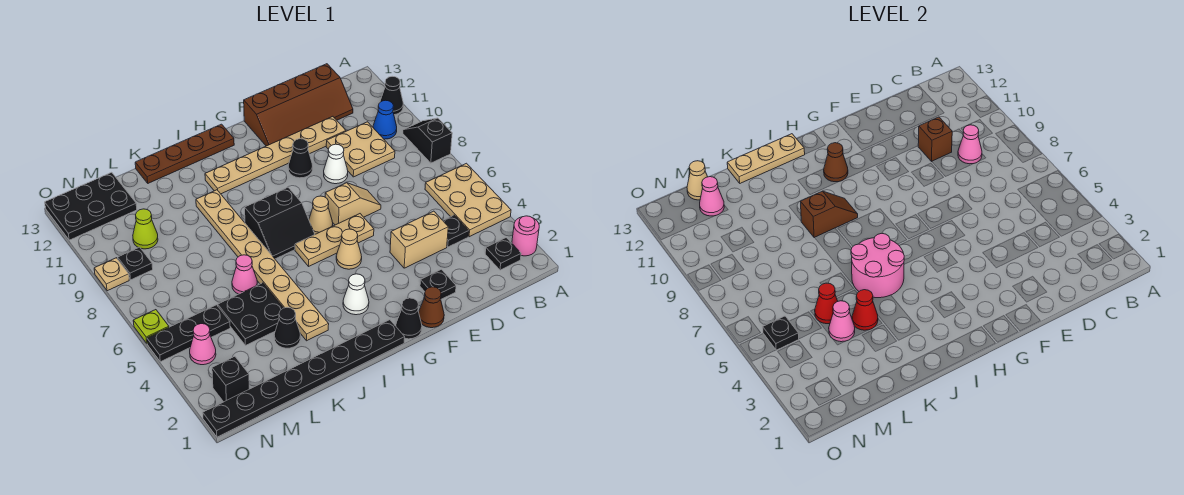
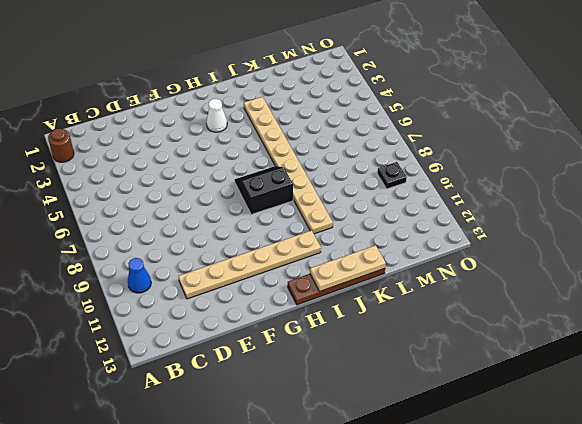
brown 1x1 round brick [48,129,74,162] -> pink 1x1 round brick [512,216,539,256]
none -> tan 2x3 plate [425,163,511,237]
none -> black 1x2 slope [403,118,452,163]
none -> black 1x1 cone [380,76,403,115]
none -> black 1x1 plate [485,238,521,270]

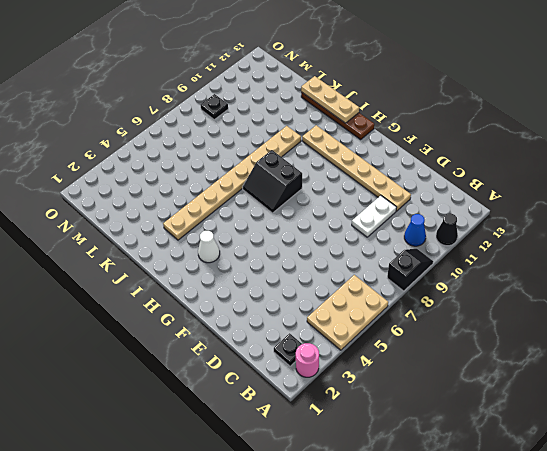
white 1x2 plate [352,195,397,237] -> tan 2x2 plate [326,122,395,177]
none -> black 1x1 plate [443,215,469,247]
none -> brown 2x4 slope [244,64,353,146]
none -> tan 1x2 brick [390,211,448,268]
none -> black 1x1 plate [420,269,456,299]

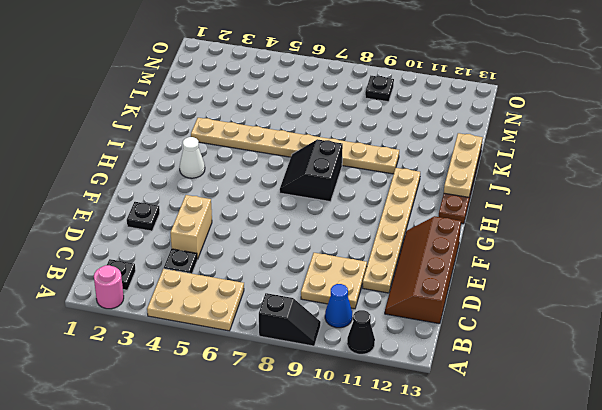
none -> tan 1x2 slope [325,183,381,225]
none -> white 1x1 cone [324,144,348,184]
none -> brown 1x1 cone [419,287,444,328]
none -> tan 1x3 plate [295,214,374,266]

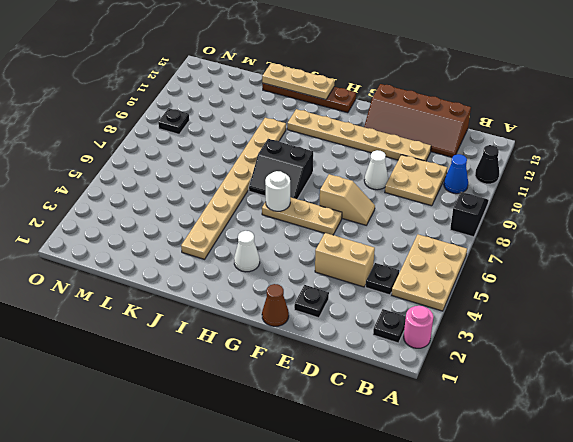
white 1x1 round brick [265,171,290,211] -> none
none -> black 1x1 cone [288,139,313,178]
none -> black 1x1 cone [396,298,422,339]
none -> tan 1x1 cone [336,229,362,269]
none -> tan 1x1 cone [309,196,333,234]

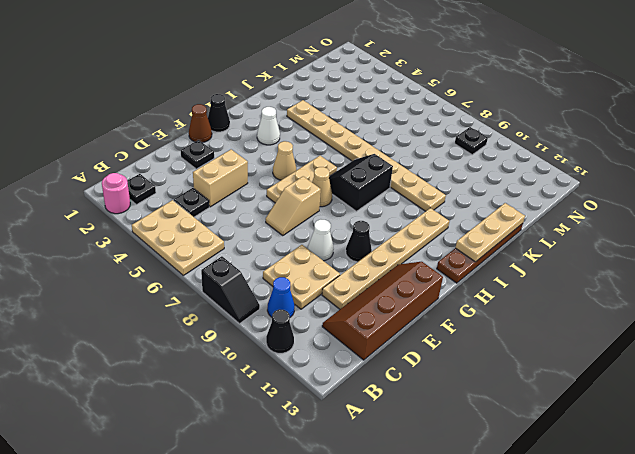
none -> black 1x8 plate [203,320,405,437]
none -> black 1x1 cone [274,307,300,348]
none -> black 2x2 plate [218,283,283,345]
none -> pink 1x1 cone [232,255,257,294]

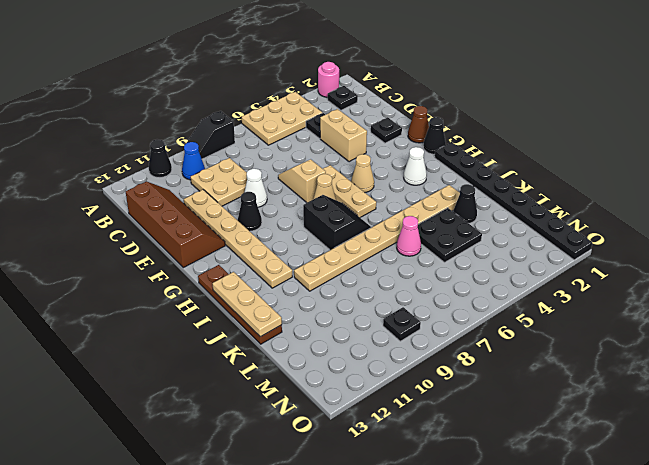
none -> black 1x3 plate [147,305,230,362]
none -> lime 1x1 cone [133,209,158,249]
none -> black 2x3 plate [45,172,137,240]
none -> black 1x1 brick [212,356,249,402]

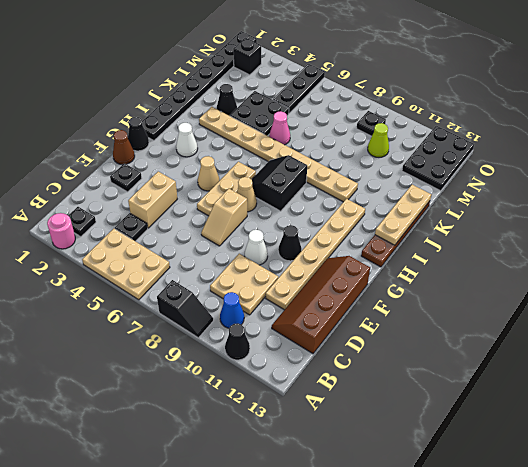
none -> pink 1x1 cone [190,324,216,365]
none -> lime 1x1 plate [133,310,169,343]
none -> tan 1x1 plate [94,258,129,291]
none -> pink 1x1 cone [958,125,982,164]

